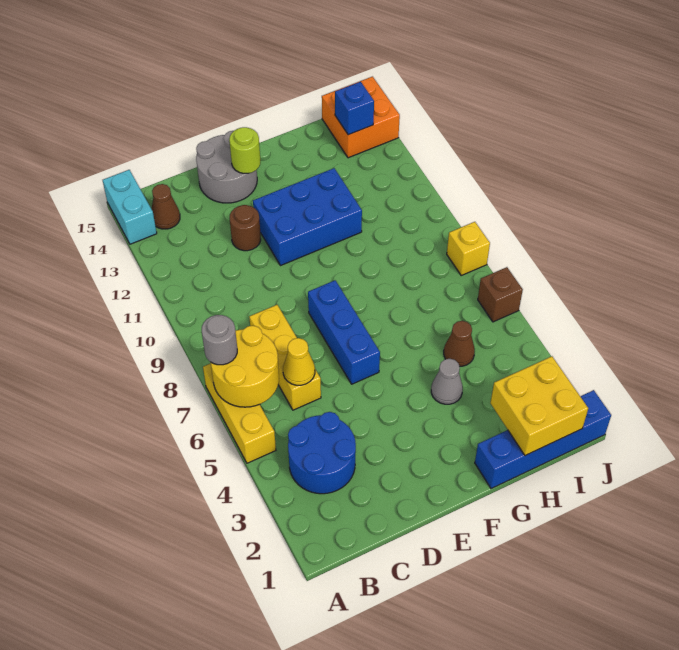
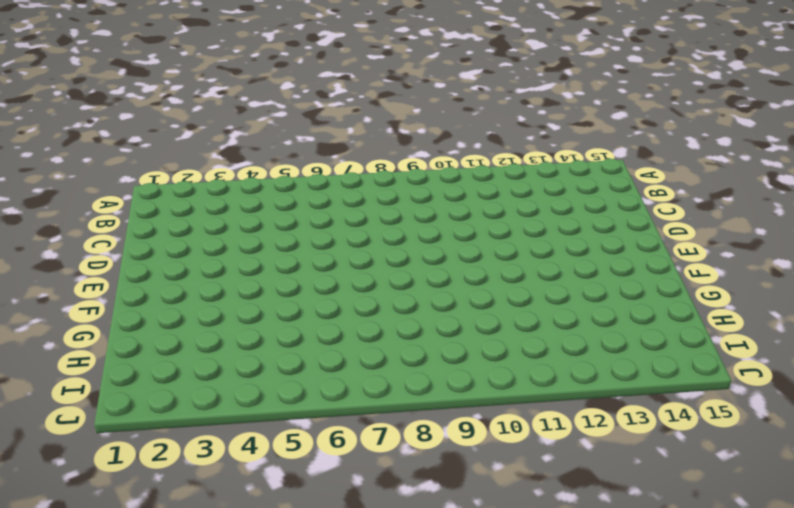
none -> yellow 1x3 brick [203,363,276,463]
none -> cyan 1x2 brick [103,170,157,244]
none -> blue 2x2 round brick [288,412,356,494]

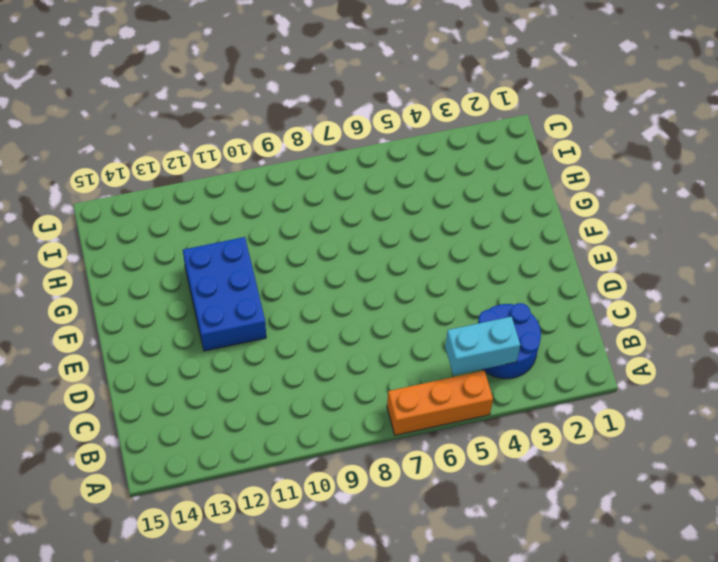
orange 1x3 brick [387,371,493,435] -> yellow 1x3 brick [203,363,276,463]
cyan 1x2 brick [445,317,520,375] -> cyan 1x2 brick moved to [103,170,157,244]
none -> brown 1x1 cone [152,184,180,229]
none -> yellow 1x3 brick [249,305,321,410]
none -> brown 1x1 round brick [230,205,261,251]

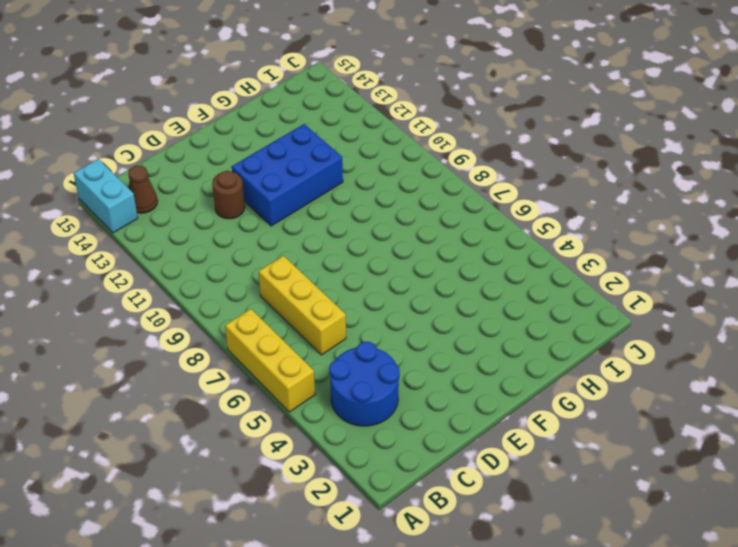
none -> grey 2x2 round brick [196,131,257,203]
none -> blue 1x3 brick [308,280,380,384]
none -> blue 1x4 brick [475,390,611,489]

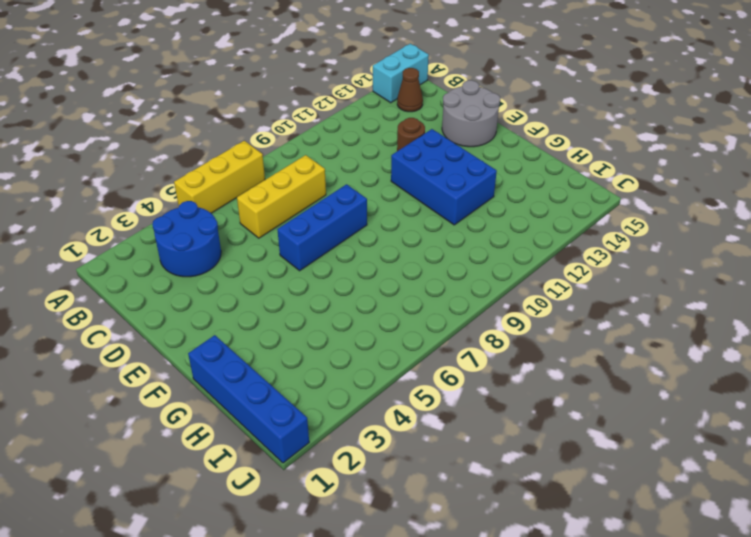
none -> grey 1x1 cone [431,359,463,404]
none -> brown 1x1 cone [444,321,475,366]
none -> orange 2x2 brick [322,77,400,158]

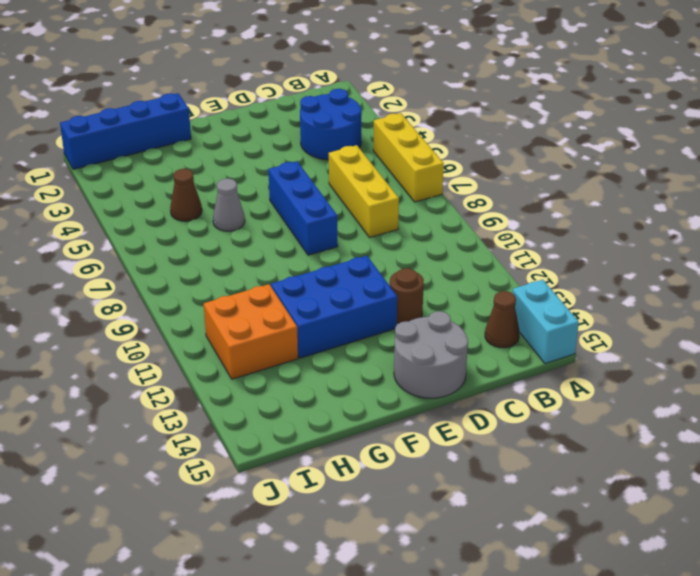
grey 1x1 cone [213,178,245,231] -> grey 1x1 cone moved to [431,359,463,404]
orange 2x2 brick [204,284,298,379] -> orange 2x2 brick moved to [322,77,400,158]
none -> brown 1x1 brick [478,267,523,322]
none -> yellow 1x1 brick [447,222,490,275]
none -> yellow 2x2 round brick [211,326,279,407]

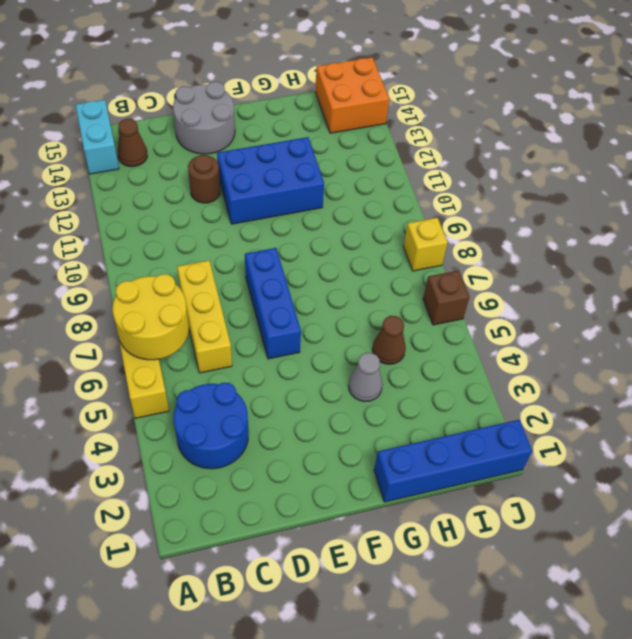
none -> yellow 1x1 cone [283,338,315,385]
none -> lime 1x1 round brick [229,127,261,173]
none -> yellow 2x2 brick [490,356,588,455]

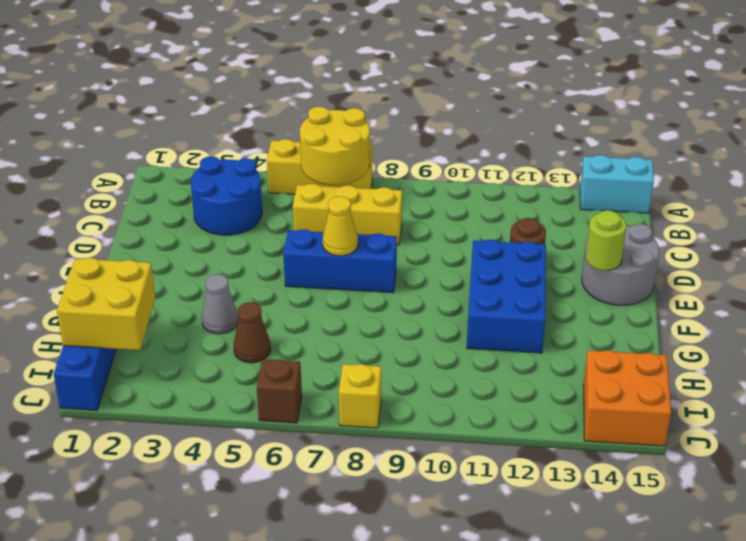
yellow 1x1 cone [323,196,358,256] -> yellow 1x1 cone moved to [283,338,315,385]
none -> brown 1x1 cone [152,184,180,229]
none -> blue 1x1 brick [335,82,374,135]
none -> grey 1x1 round brick [202,315,237,365]

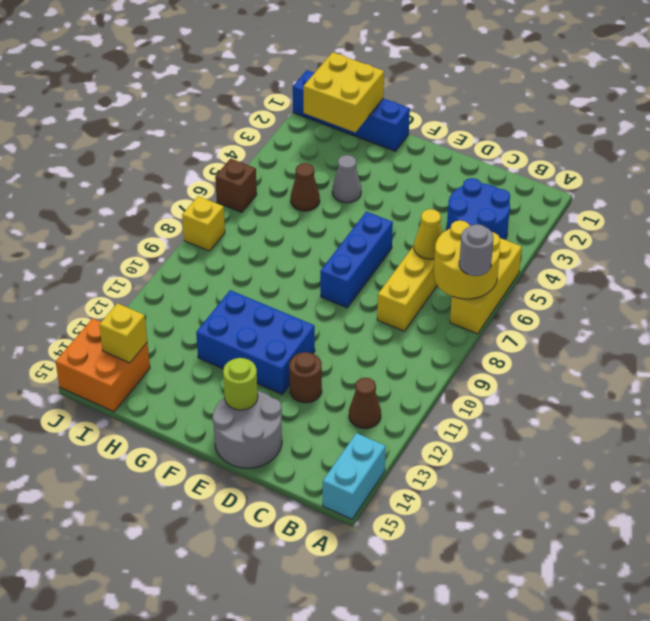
brown 1x1 cone [349,378,381,429] -> brown 1x1 cone moved to [152,184,180,229]
yellow 1x1 brick [99,303,147,363] -> blue 1x1 brick [335,82,374,135]

